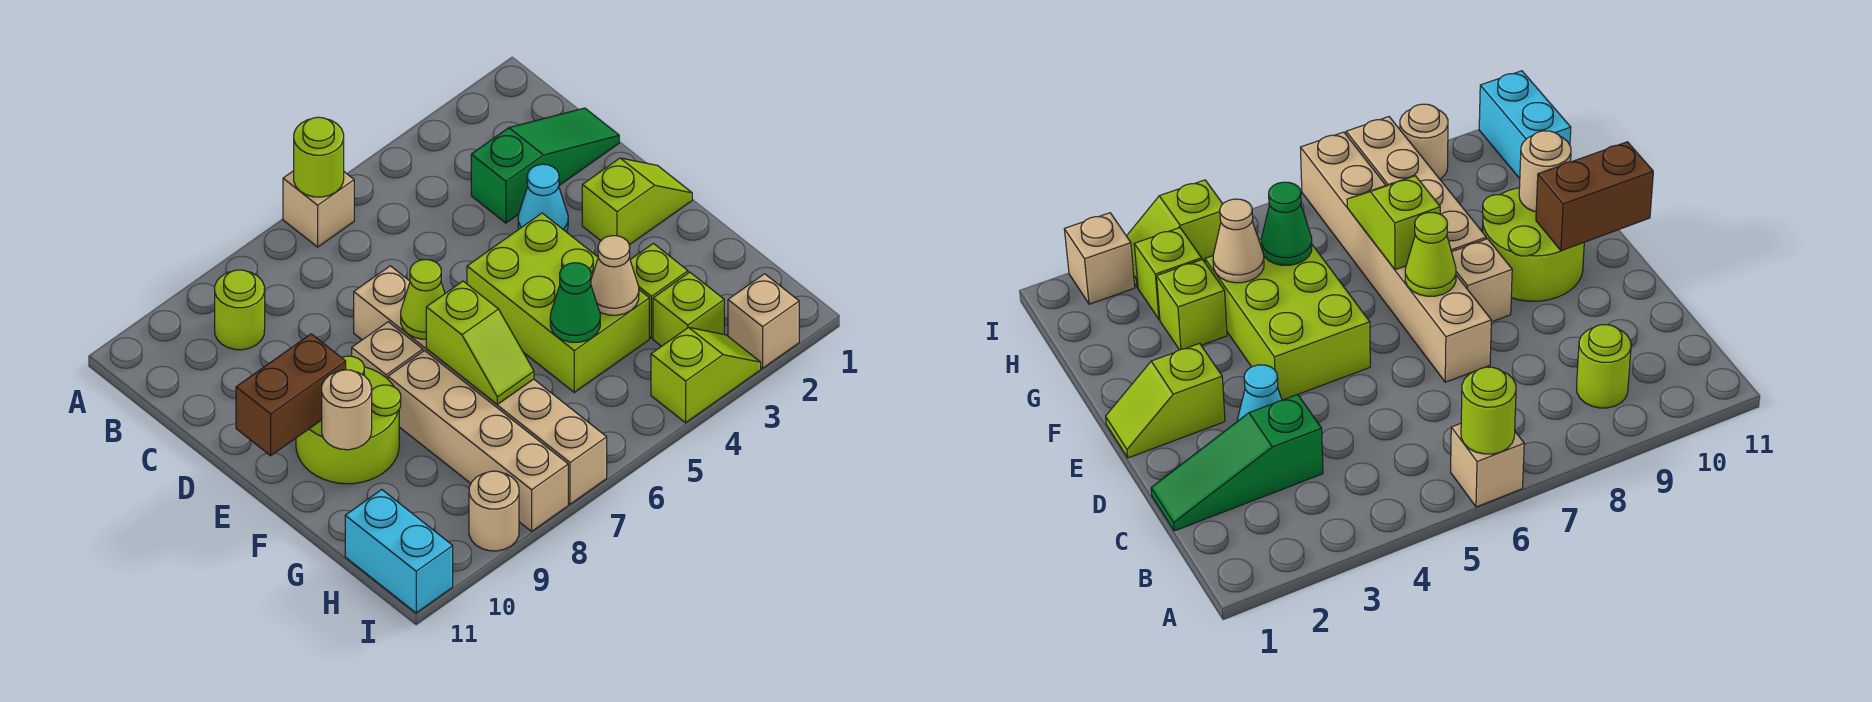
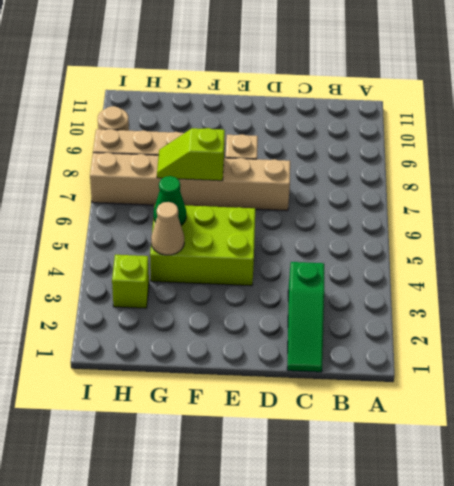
none -> tan 1x1 brick [283,171,354,247]
none -> lime 1x1 round brick [215,270,265,350]
none -> cyan 1x1 cone [518,164,568,232]

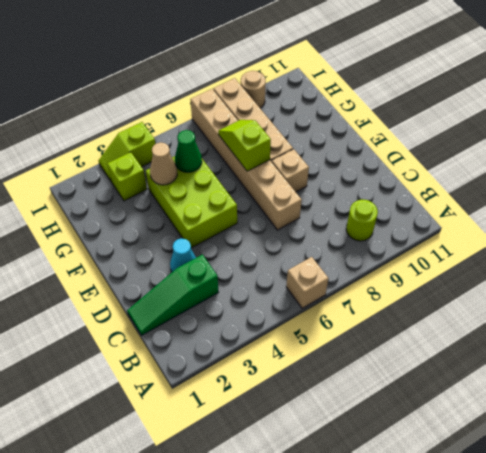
none -> lime 1x2 slope [582,158,692,245]
none -> lime 2x2 round brick [296,356,401,484]
none -> lime 1x1 brick [630,243,688,338]

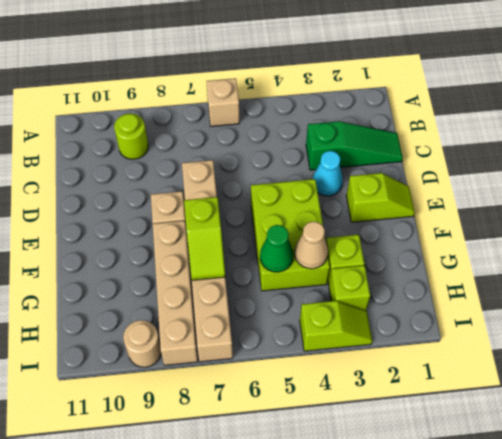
none -> lime 2x2 round brick [296,356,401,484]
none -> cyan 1x2 brick [345,490,453,613]
none -> tan 1x1 brick [728,274,799,368]

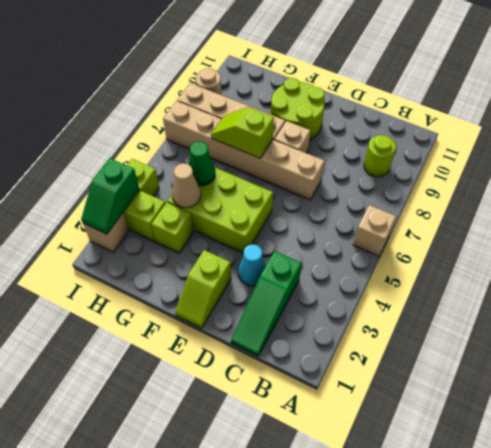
green 1x2 slope [81,158,140,234] -> none
none -> cyan 1x2 brick [345,490,453,613]
none -> lime 1x1 round brick [294,117,344,197]
none -> lime 1x1 cone [401,260,445,339]

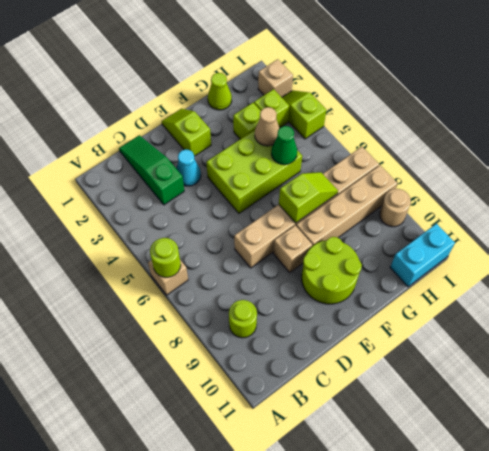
lime 1x1 cone [208,73,232,110] -> lime 1x1 cone moved to [401,260,445,339]
none -> brown 1x2 brick [236,334,346,456]
none -> tan 1x1 round brick [322,370,372,450]

